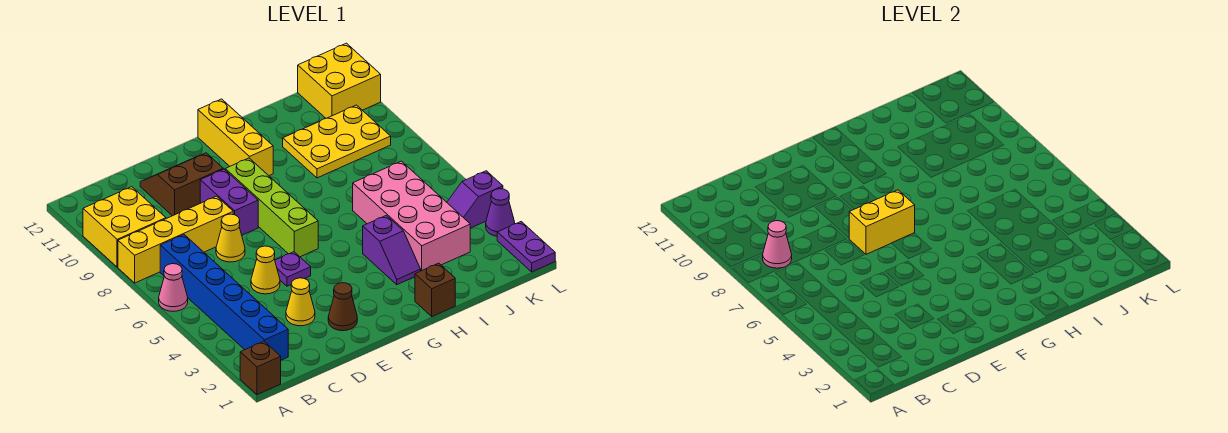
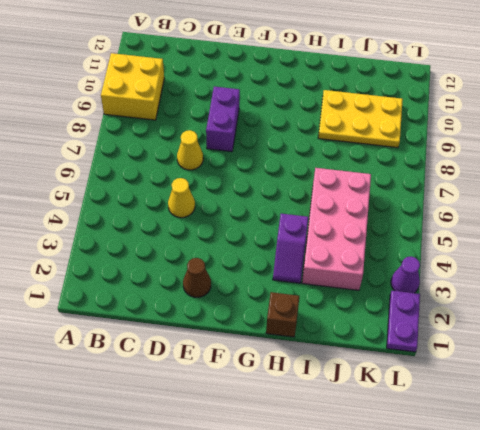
none -> brown 1x1 brick [240,341,281,395]
none -> pink 1x1 cone [159,264,188,311]
none -> yellow 1x4 brick [118,196,233,283]

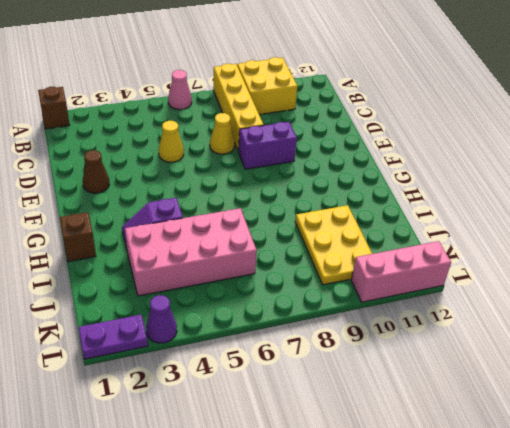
pink 1x3 brick [351,241,451,302] -> yellow 2x2 brick [298,43,381,118]
none -> blue 1x6 brick [160,235,288,360]
none -> yellow 1x1 cone [286,278,315,326]
none -> brown 2x2 slope [140,153,223,216]

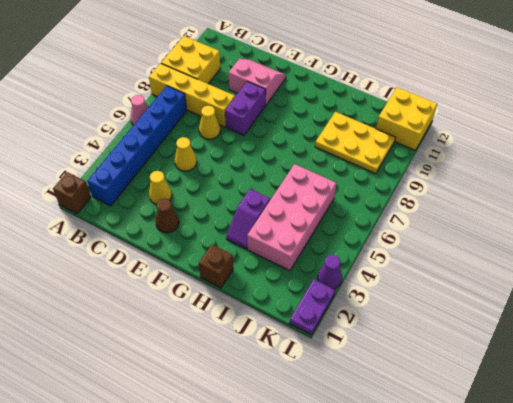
pink 2x2 slope [229,59,286,106] -> brown 2x2 slope [140,153,223,216]
none -> purple 1x1 plate [275,252,311,286]
none -> lime 1x4 brick [225,158,318,257]
none -> yellow 1x3 brick [198,99,273,176]

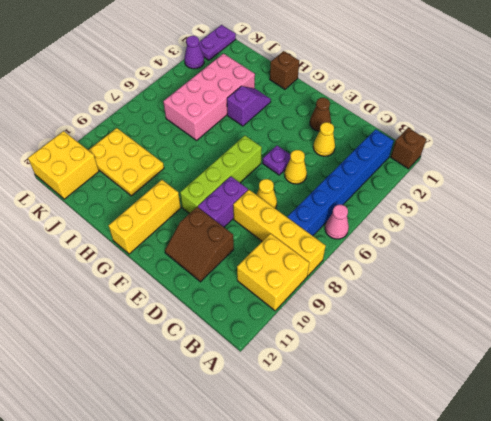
none -> purple 1x2 slope [447,171,503,228]
none -> pink 1x1 cone [763,221,792,268]
none -> yellow 1x2 brick [849,190,915,254]

